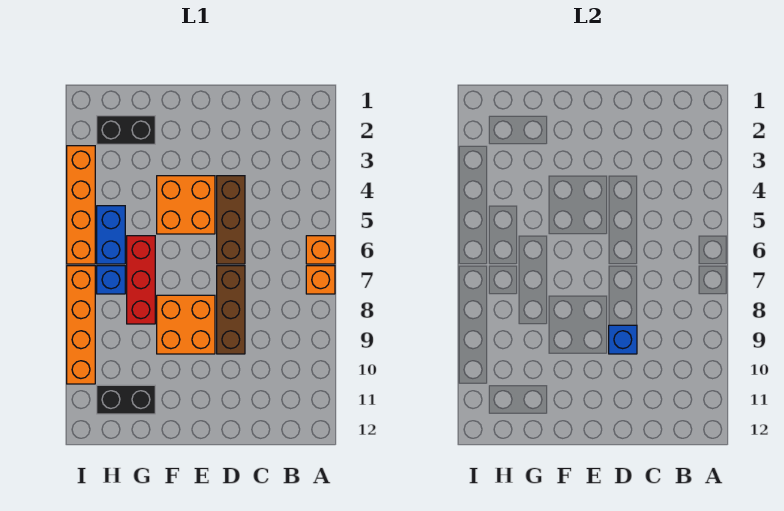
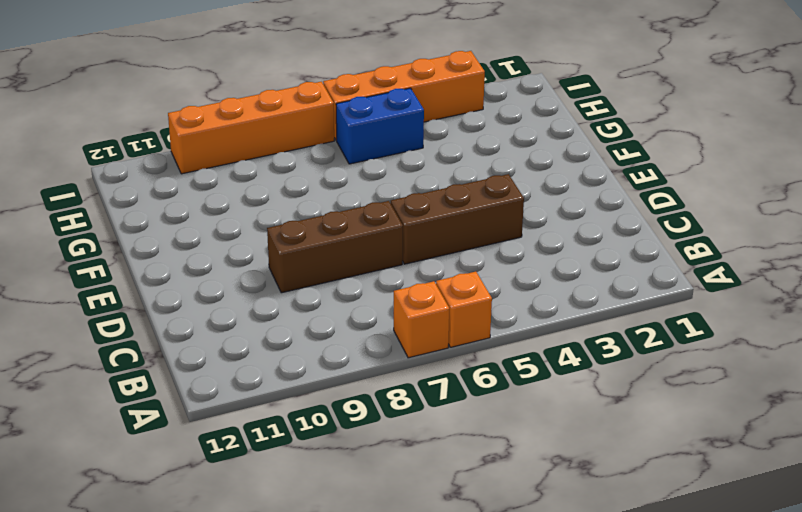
none -> orange 2x2 brick [157,176,215,234]
none -> orange 2x2 brick [157,295,215,354]
none -> black 1x2 brick [97,116,155,144]

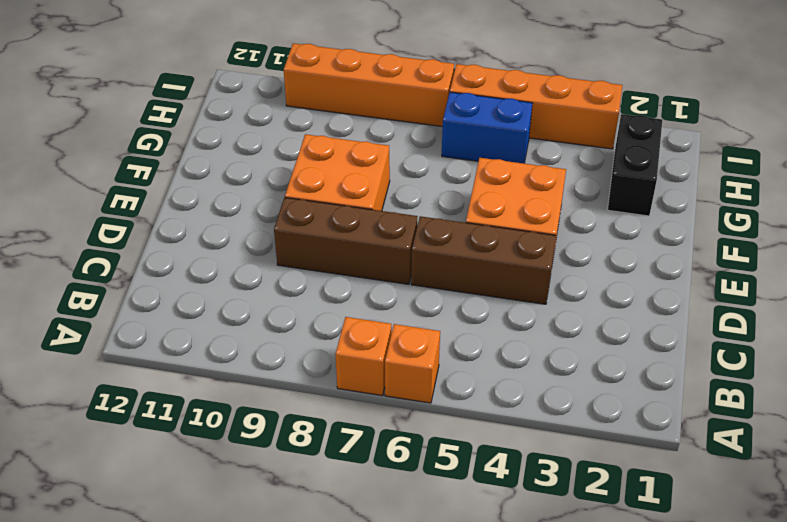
none -> red 1x3 brick [127,236,155,324]
none -> black 1x2 brick [97,385,155,414]
none -> blue 1x1 brick [97,266,125,294]

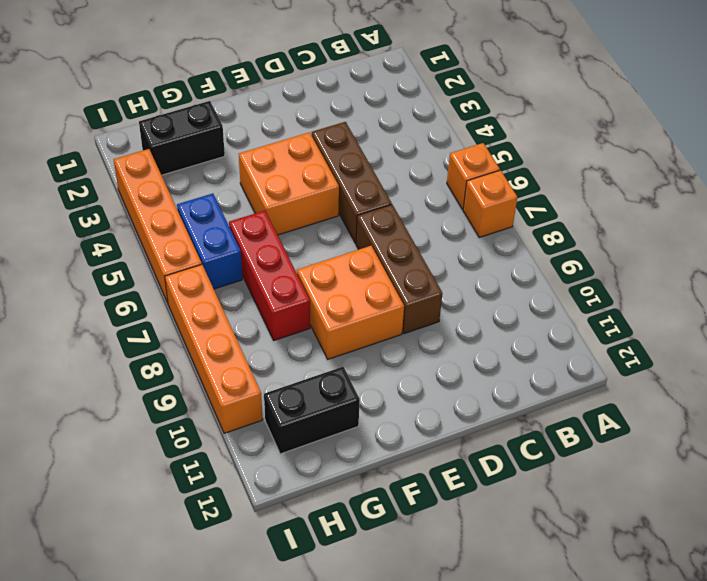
none -> blue 1x1 brick [97,266,125,294]
none -> blue 1x1 brick [609,325,637,354]

